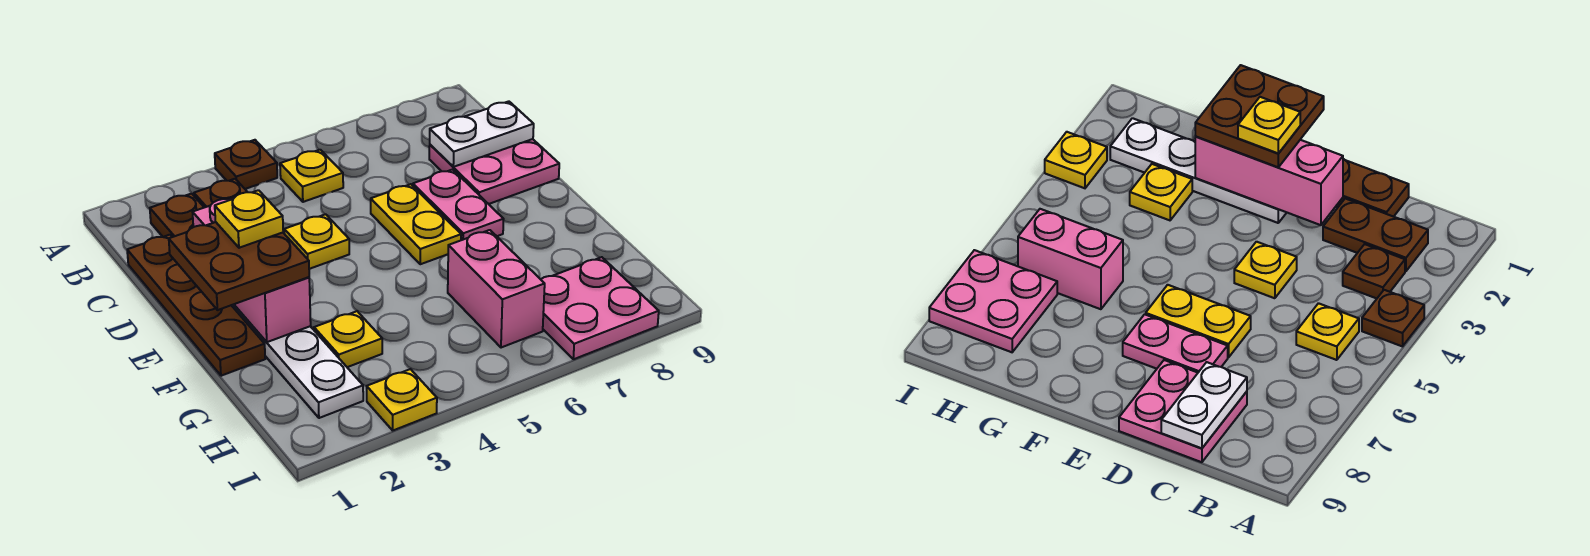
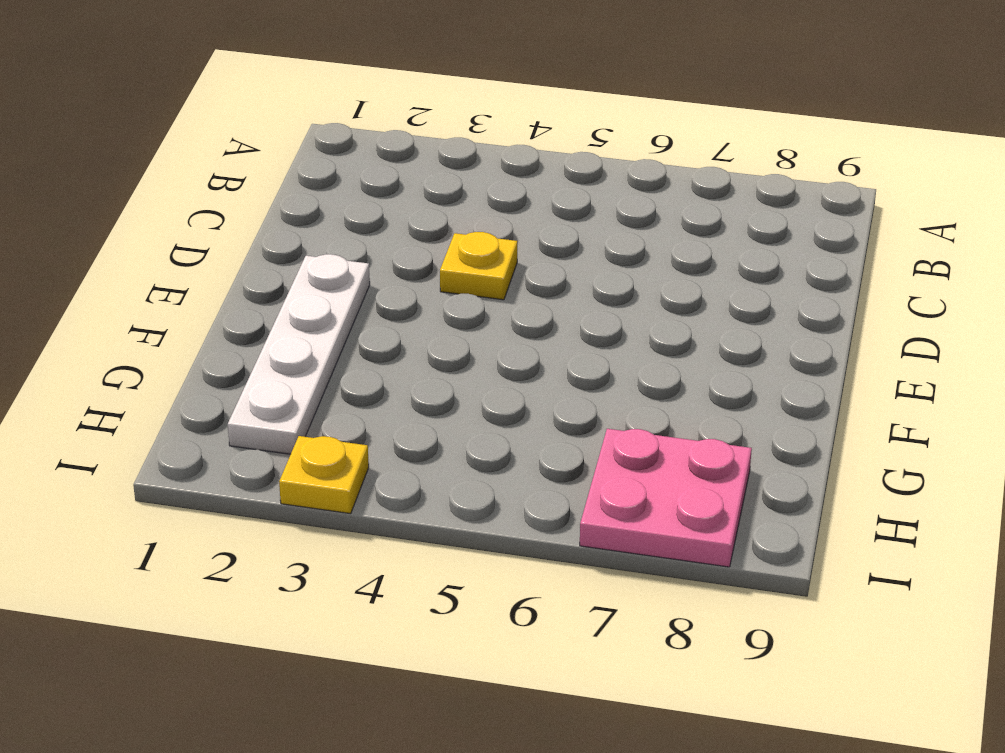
none -> brown 1x1 plate [215,140,277,189]
none -> brown 1x2 plate [150,194,204,237]
none -> brown 1x1 plate [194,179,247,208]

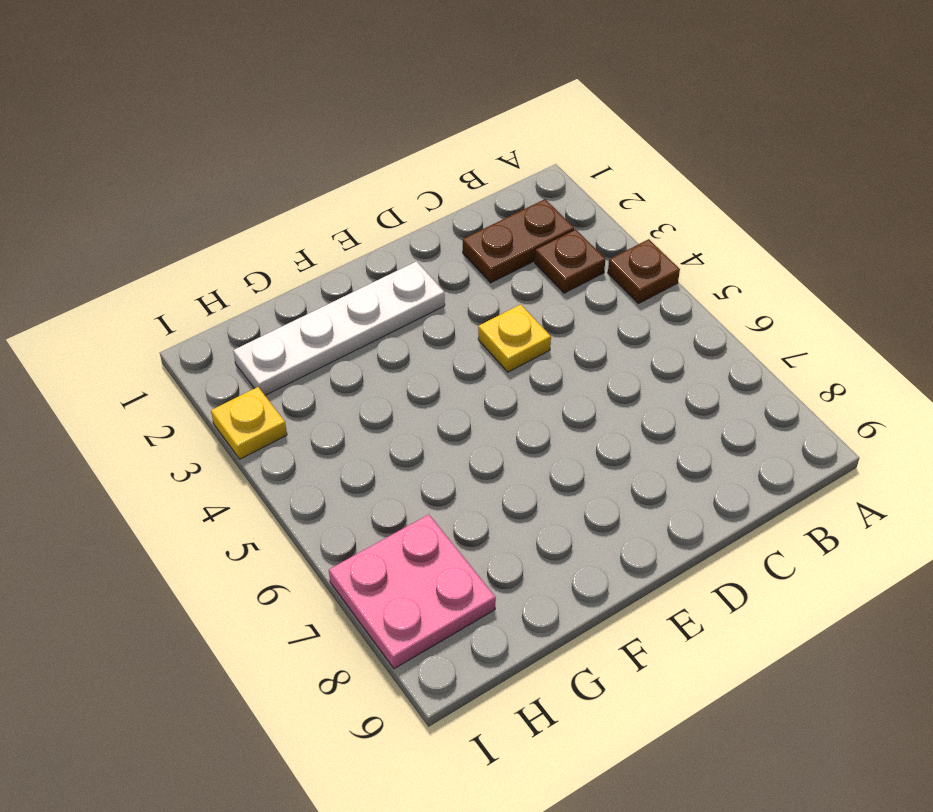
none -> yellow 1x1 plate [280,150,343,202]
none -> brown 1x4 plate [127,235,265,376]
none -> pink 2x2 plate [429,139,559,204]

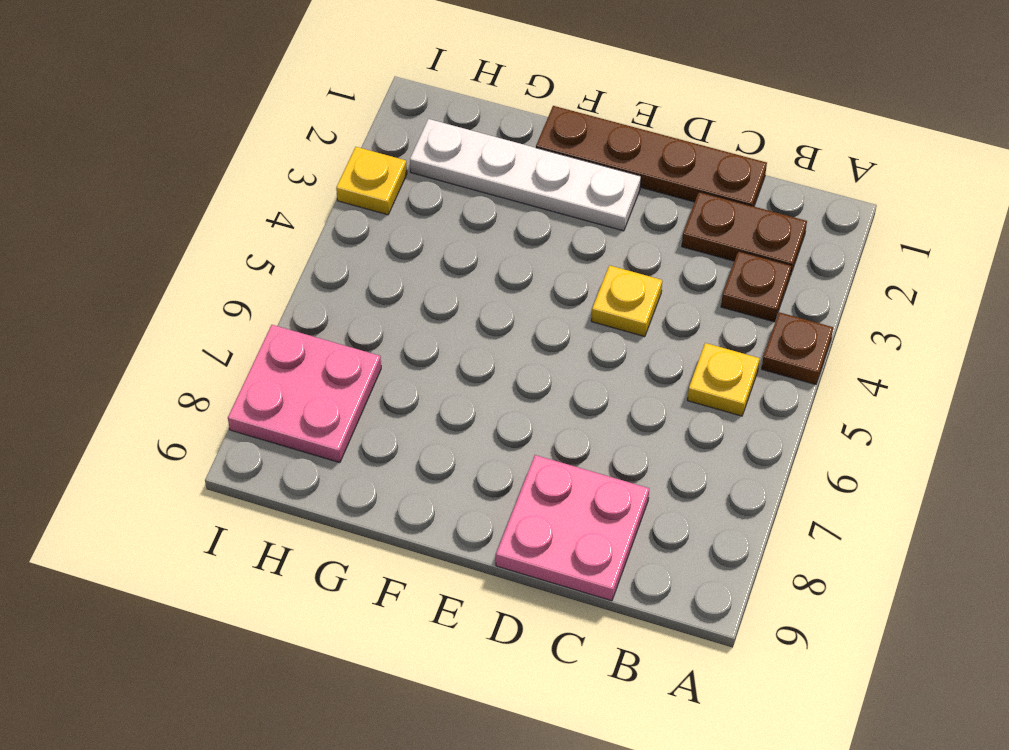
none -> yellow 1x2 plate [371,184,461,264]
none -> pink 1x2 plate [413,170,504,240]
none -> yellow 1x1 plate [314,311,382,367]

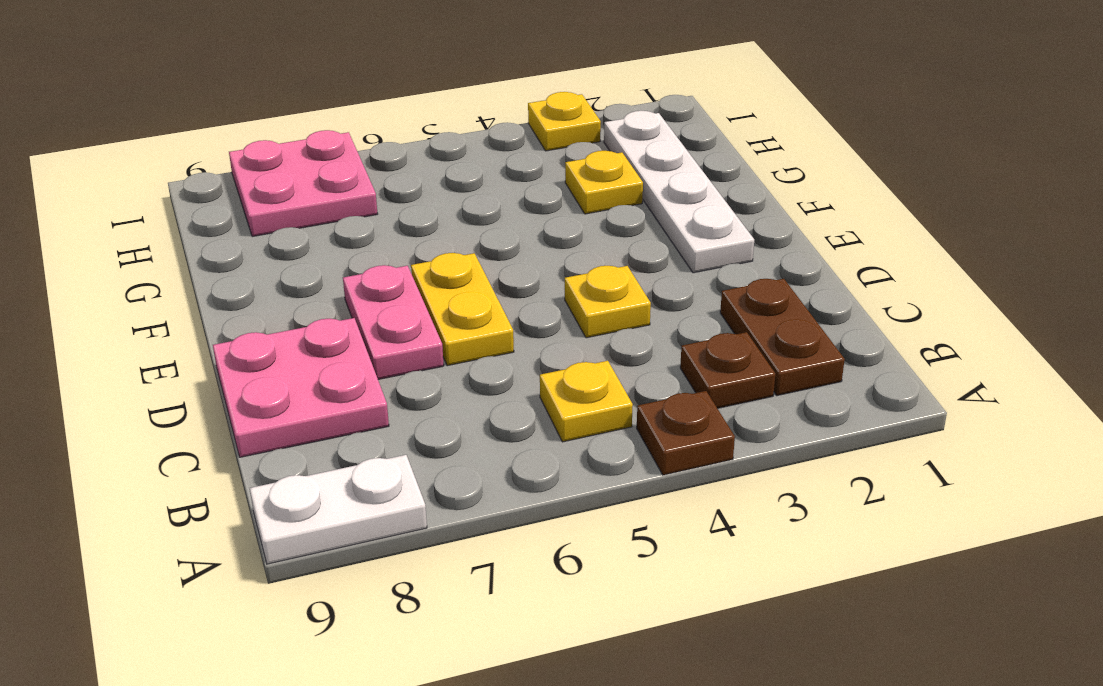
white 1x2 plate [250,455,427,564] -> white 1x2 plate moved to [430,101,534,167]
none -> brown 1x4 plate [127,235,265,376]
none -> pink 1x2 brick [448,230,545,348]
none -> pink 1x3 brick [193,197,311,342]

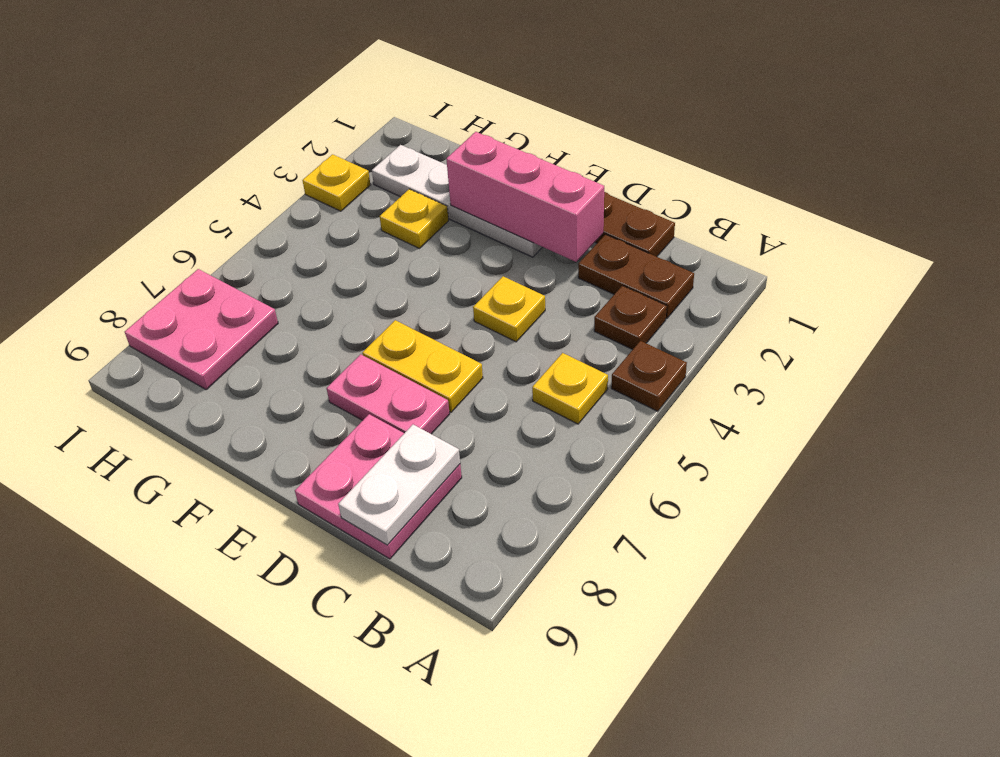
none -> pink 1x2 brick [448,230,545,348]
none -> brown 2x2 plate [169,222,309,310]
none -> yellow 1x1 plate [215,190,283,248]

